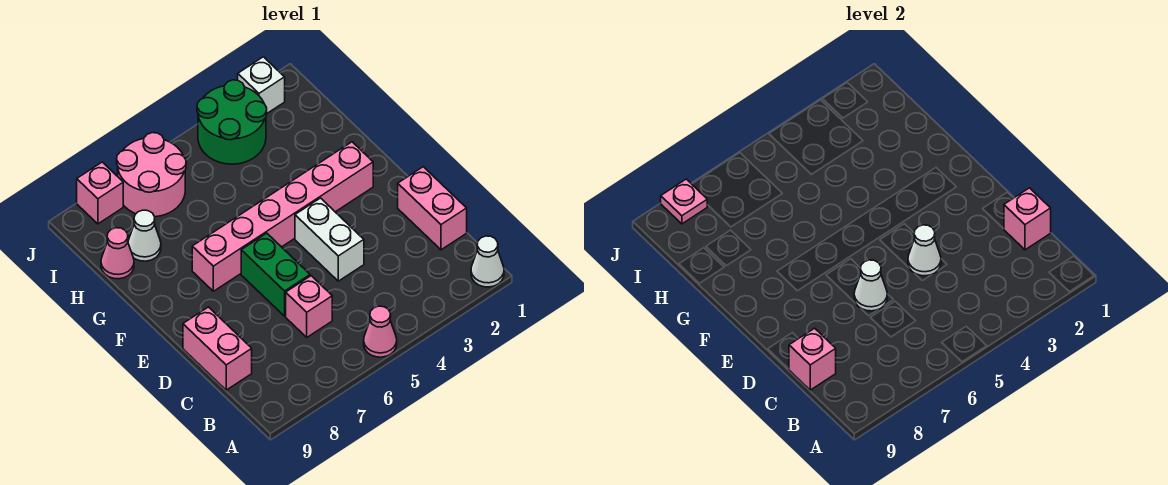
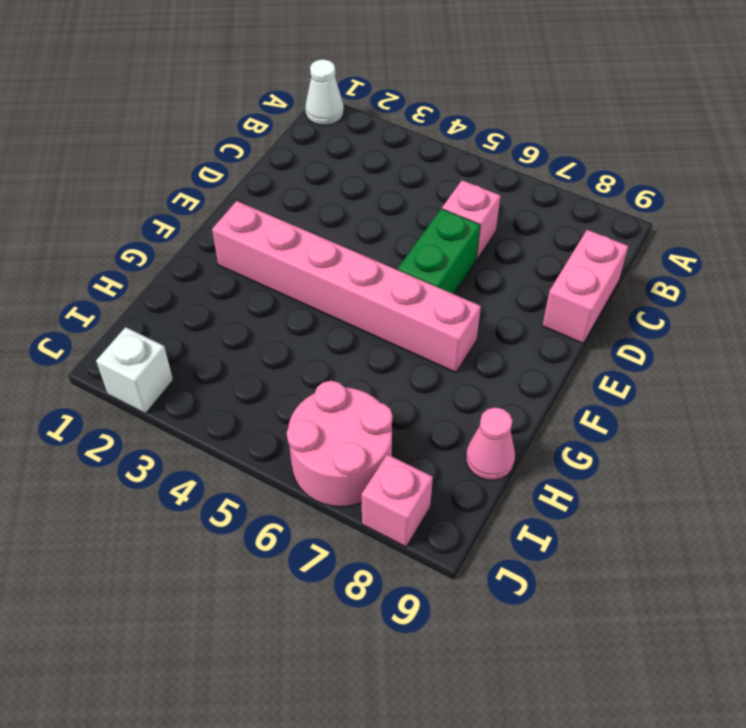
none -> pink 1x1 cone [364,306,397,357]
none -> pink 1x2 brick [398,167,467,250]
none -> white 1x2 brick [295,198,364,281]

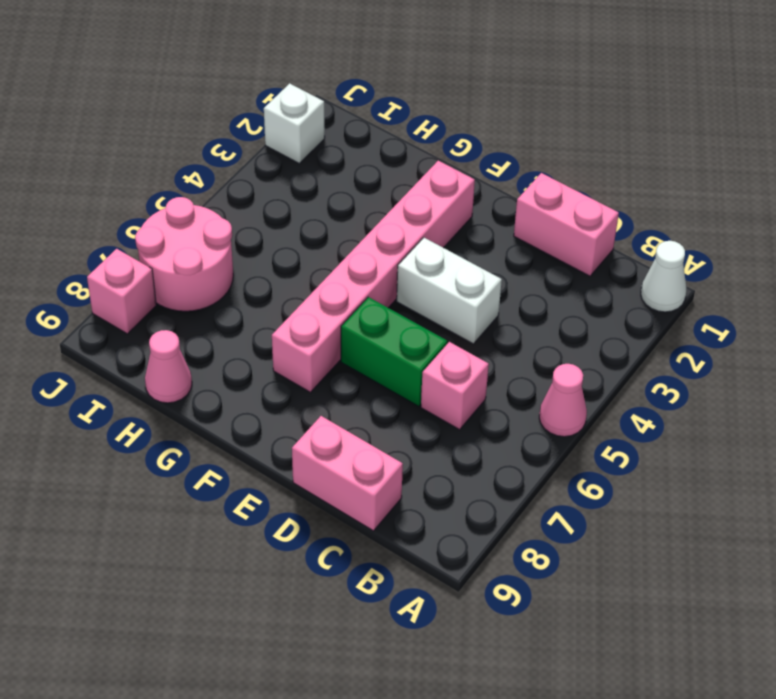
none -> white 1x1 cone [128,210,161,261]
none -> green 2x2 round brick [197,80,267,164]
none -> pink 1x1 brick [1004,188,1051,250]

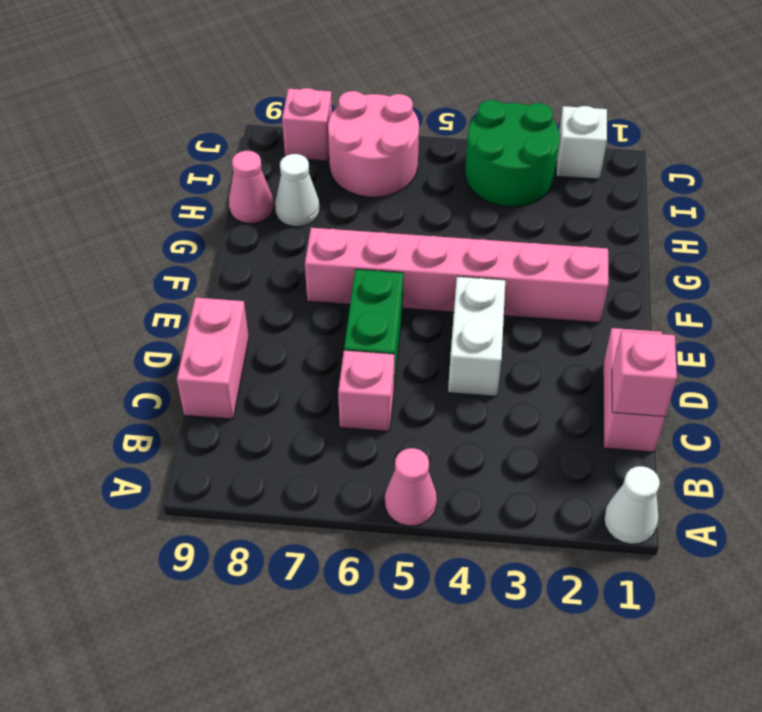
none -> pink 1x1 brick [789,328,836,390]
none -> white 1x1 cone [908,225,941,276]
none -> white 1x1 cone [854,260,887,311]

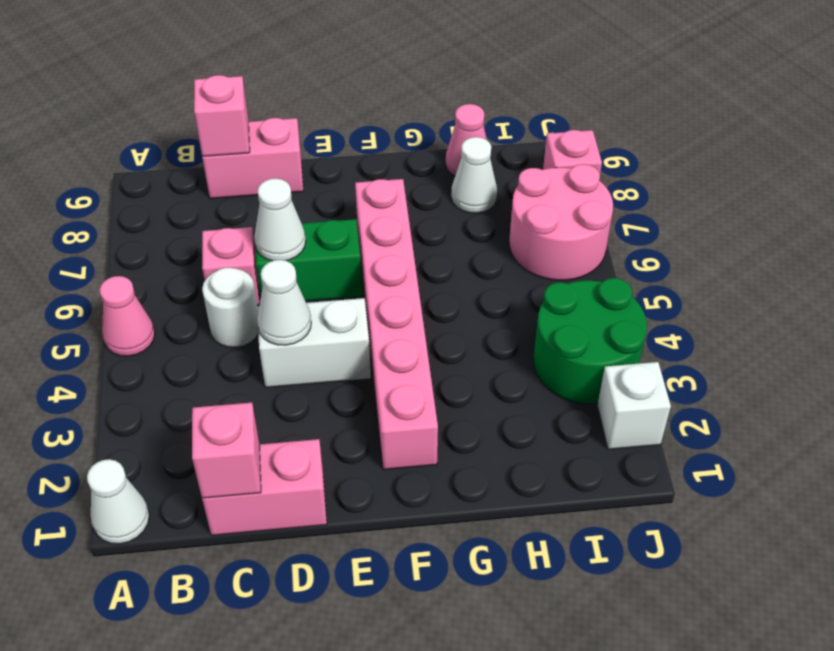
white 1x1 round brick [202,267,259,347] -> none
none -> pink 1x1 plate [661,179,707,224]

